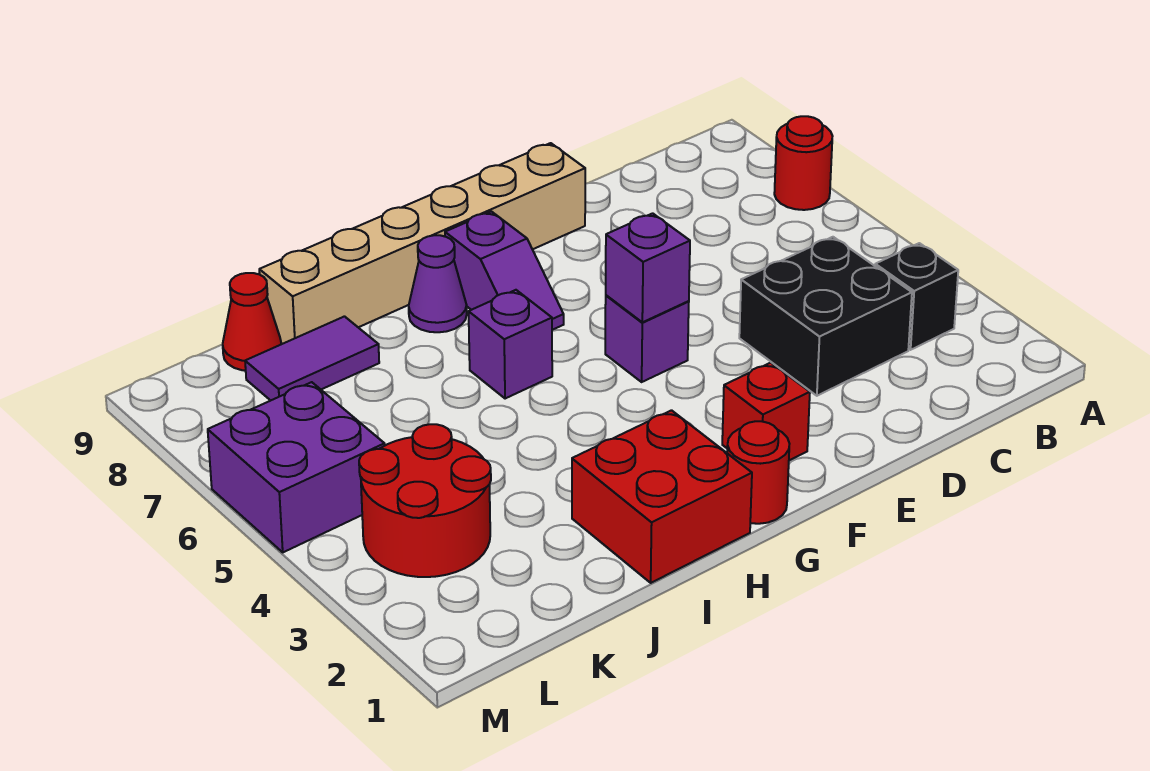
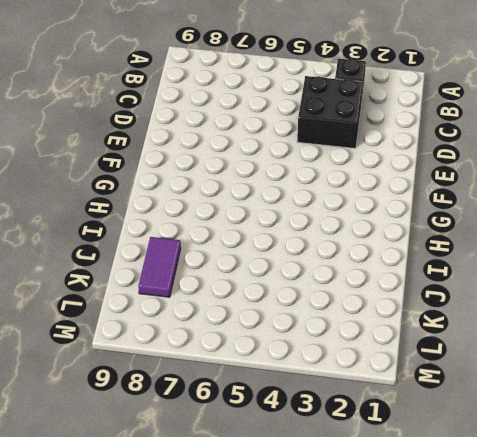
none -> red 1x1 round brick [774,116,832,210]
none -> tan 1x6 brick [259,143,585,344]
none -> red 1x1 brick [722,363,810,460]

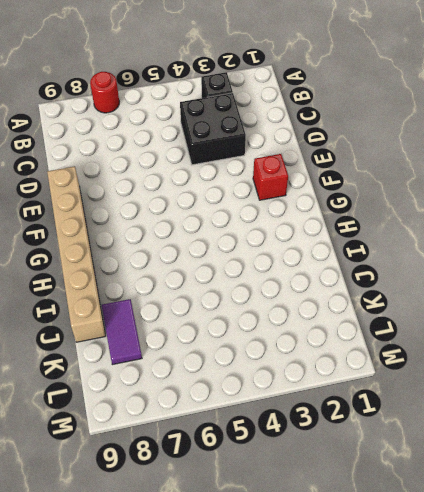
none -> purple 1x1 brick [605,295,689,382]
none -> red 1x1 round brick [727,421,789,524]
none -> purple 1x2 slope [445,211,564,330]

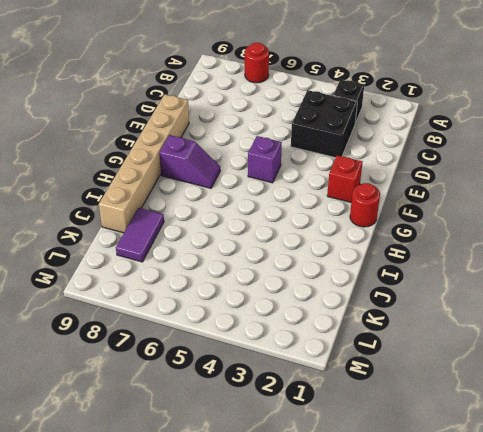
none -> red 2x2 brick [572,410,752,583]
none -> purple 1x1 brick [469,290,552,399]
none -> purple 1x1 cone [409,235,467,332]

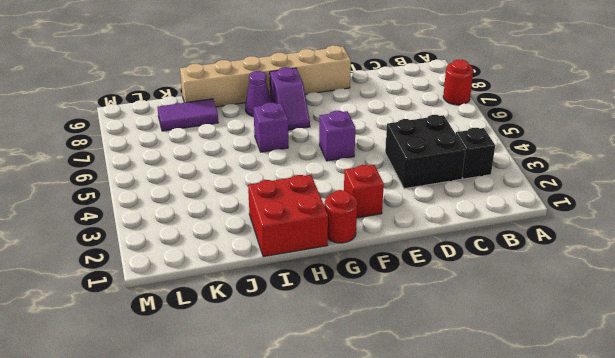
none -> red 2x2 round brick [359,424,491,577]
none -> red 1x1 cone [223,273,281,371]
none -> purple 2x2 brick [208,382,385,552]

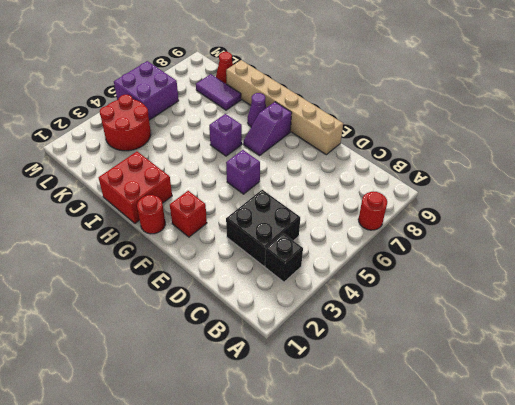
none -> purple 1x1 brick [606,213,690,322]

